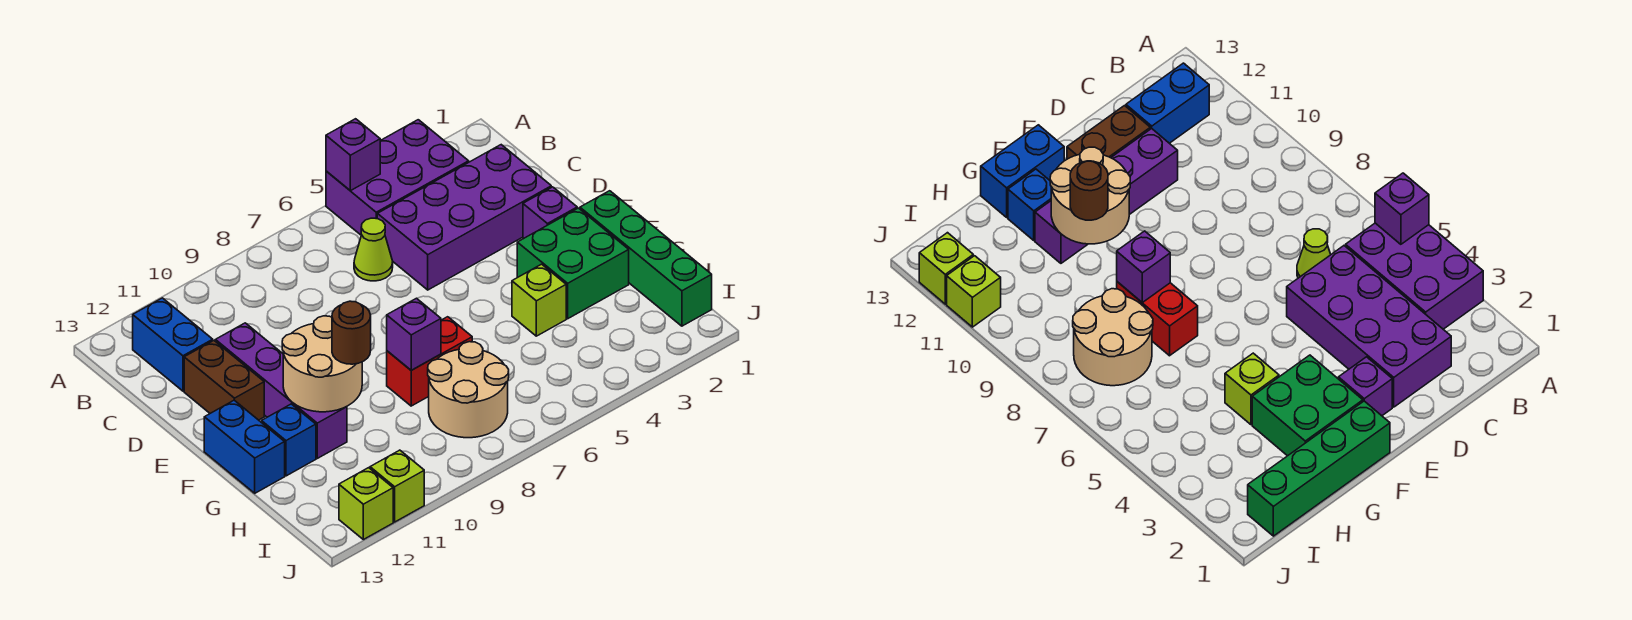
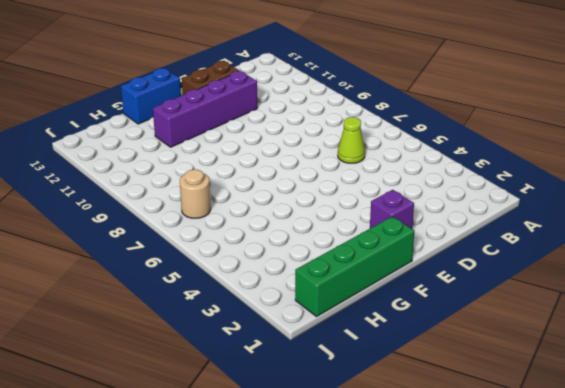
tan 1x1 round brick [180,170,211,218] -> tan 2x2 round brick [428,342,509,438]
none -> purple 2x3 brick [326,120,469,235]
none -> blue 1x2 brick [133,298,213,391]
none -> purple 2x4 brick [377,145,551,290]

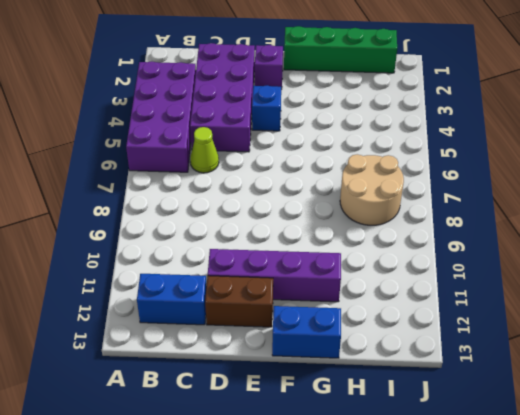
purple 2x4 brick [126,61,196,172] -> purple 2x3 brick [326,120,469,235]
blue 1x1 brick [252,85,281,131] -> blue 1x1 brick moved to [261,404,316,476]
none -> green 2x2 brick [517,208,629,319]
none -> lime 1x1 brick [512,264,566,336]
none -> red 1x2 brick [387,317,472,406]

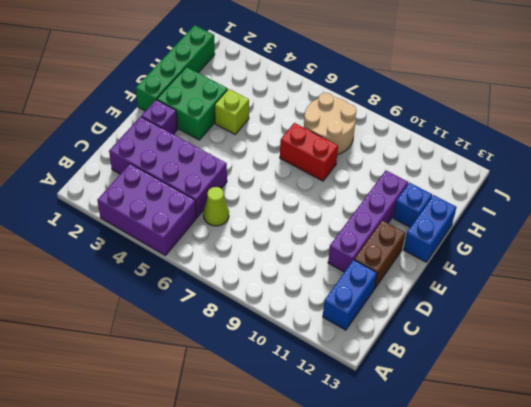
none -> lime 1x1 brick [370,450,424,522]
none -> lime 1x1 brick [339,468,393,540]
none -> purple 1x1 brick [326,119,380,191]

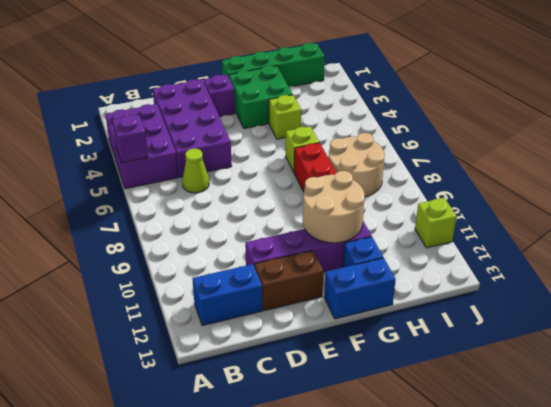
lime 1x1 brick [285,126,319,172] -> lime 1x1 brick moved to [339,468,393,540]
none -> purple 1x1 brick [387,298,441,370]
none -> brown 1x1 round brick [332,301,371,364]

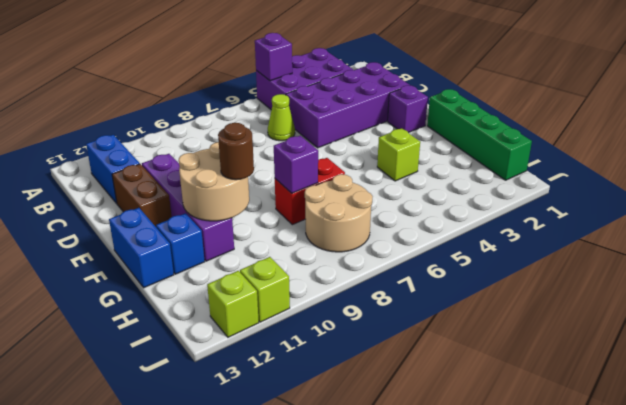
none -> green 2x2 brick [517,208,629,319]

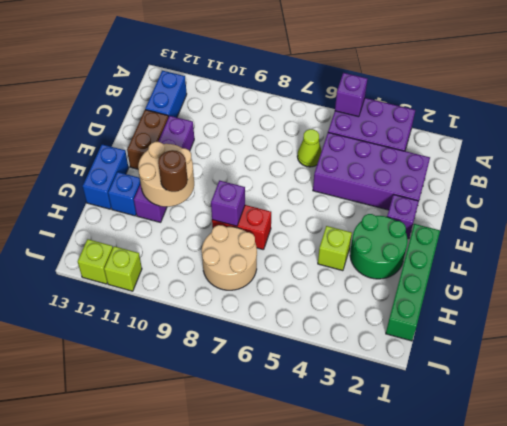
green 2x2 round brick [350,214,408,279] -> green 2x2 brick [517,208,629,319]

